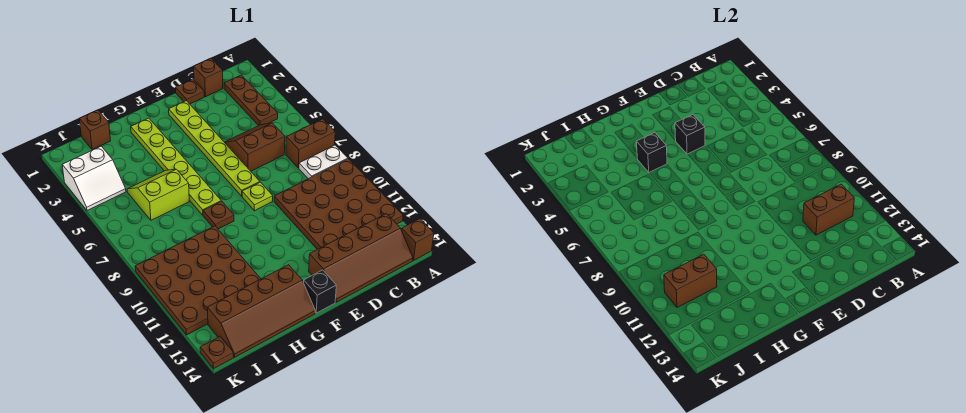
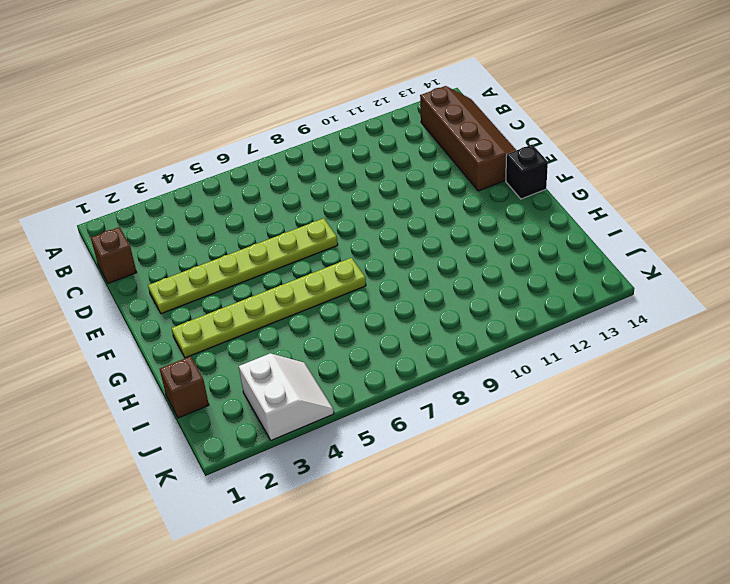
none -> brown 1x2 brick [286,119,335,168]
none -> white 1x2 plate [299,145,348,179]
none -> brown 4x4 plate [274,159,403,249]

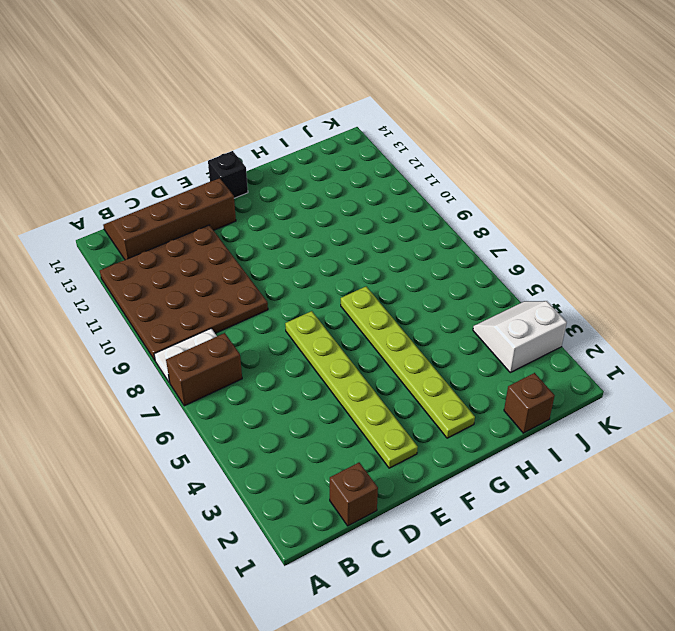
none -> brown 1x1 brick [402,219,434,260]
none -> brown 1x3 plate [224,75,278,126]
none -> brown 2x2 slope [225,123,285,171]

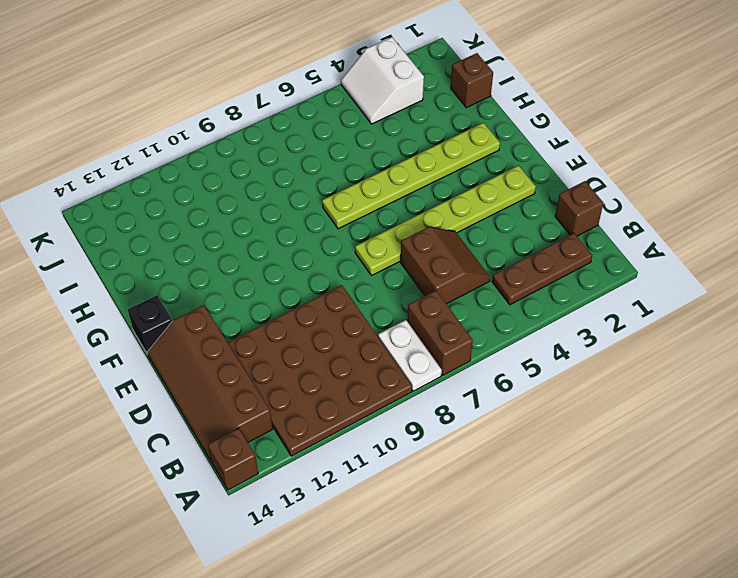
none -> brown 1x1 plate [176,79,204,104]
none -> lime 1x1 plate [242,182,273,211]
none -> brown 1x1 plate [203,201,234,229]

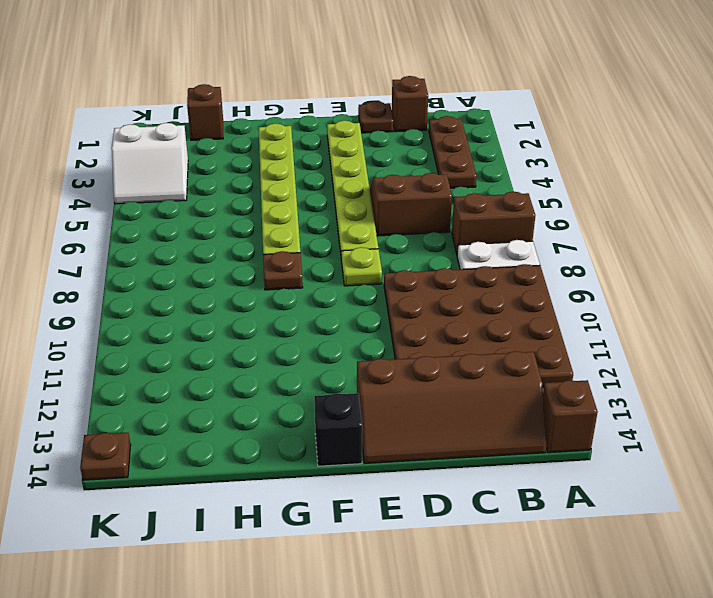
none -> brown 2x4 slope [207,265,315,357]
none -> lime 2x2 slope [127,169,189,220]
none -> brown 4x4 plate [135,226,261,335]

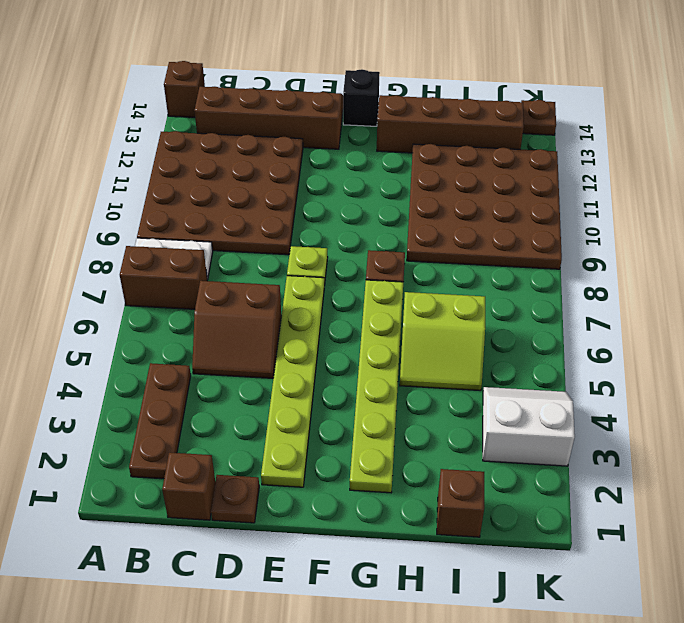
none -> brown 1x2 brick [803,184,854,235]
none -> black 1x1 brick [675,115,705,154]
none -> black 1x1 brick [636,133,667,172]

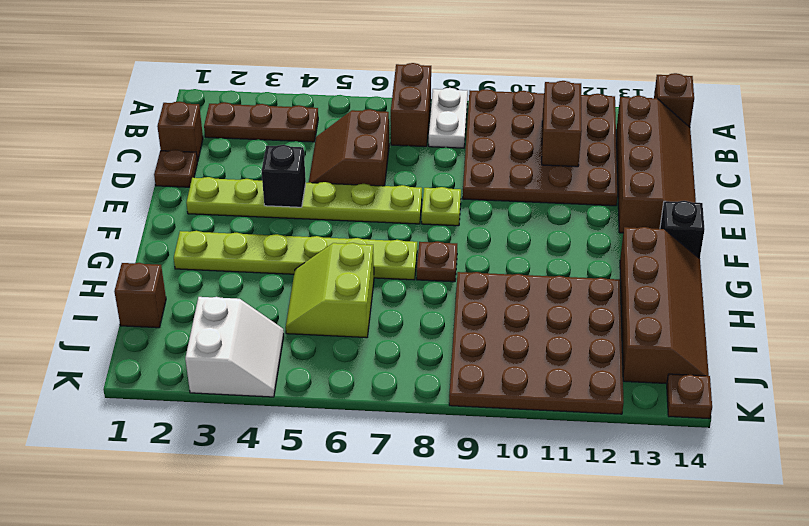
none -> black 1x1 brick [636,133,667,172]
none -> brown 1x2 brick [664,254,717,308]

